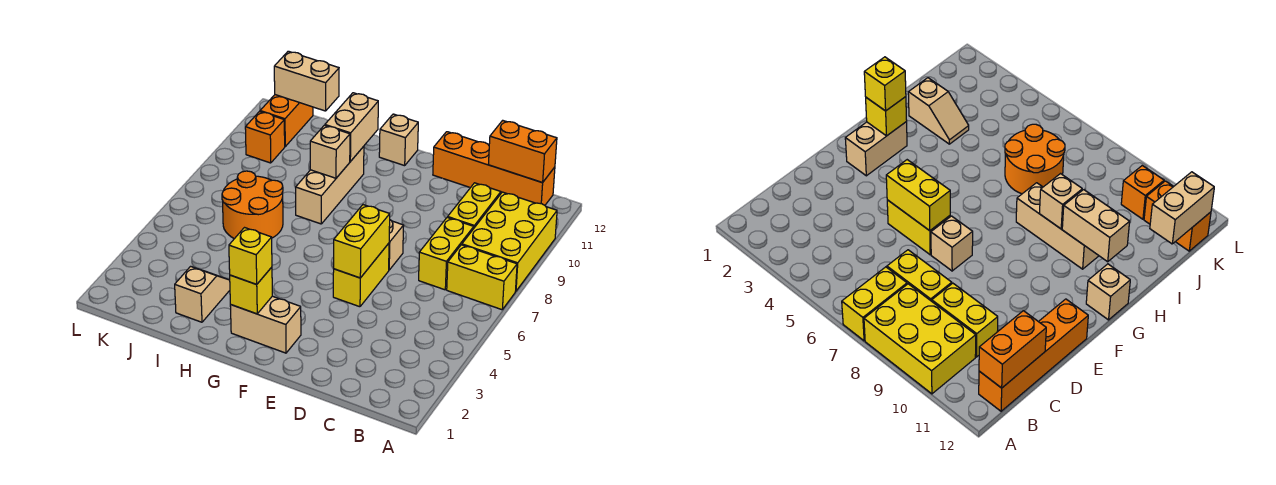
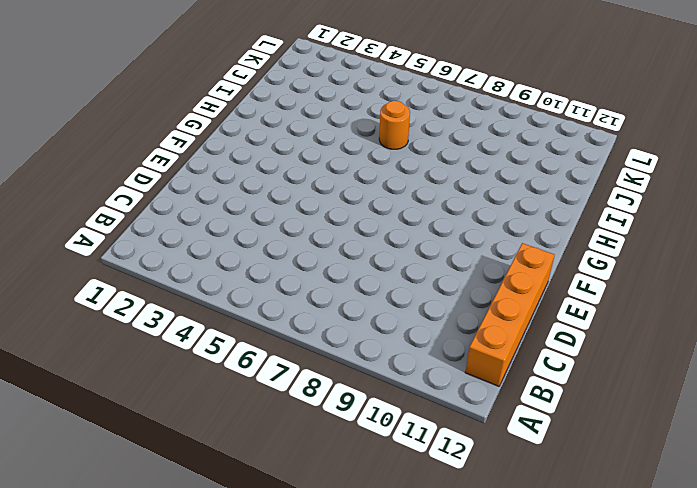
orange 1x1 round brick [379,101,410,149] -> orange 2x2 round brick [222,171,283,239]
none -> yellow 1x2 brick [447,245,517,310]
none -> yellow 2x3 brick [462,192,557,291]
none -> yellow 1x2 brick [419,217,474,290]

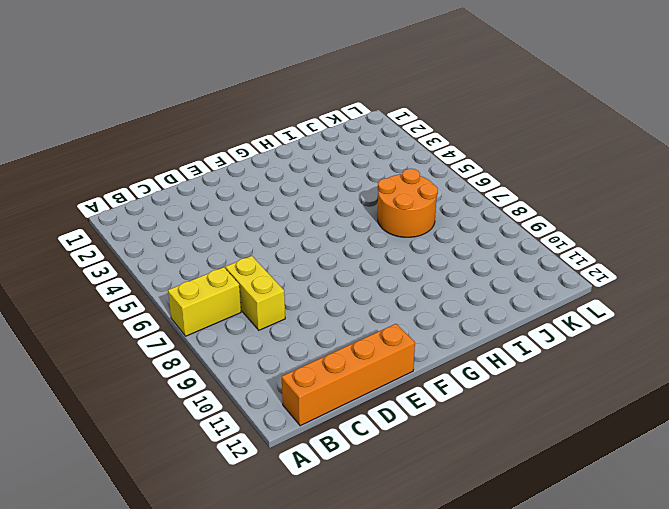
none -> yellow 2x3 brick [462,192,557,291]
none -> yellow 1x2 brick [448,183,501,228]
none -> yellow 1x2 brick [333,243,389,307]

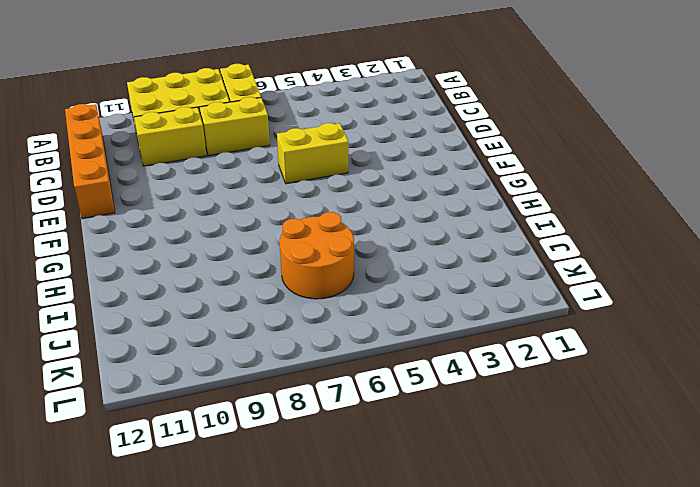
none -> tan 1x1 brick [389,220,404,270]
none -> tan 1x2 brick [230,296,301,353]
none -> tan 1x1 brick [379,114,418,166]

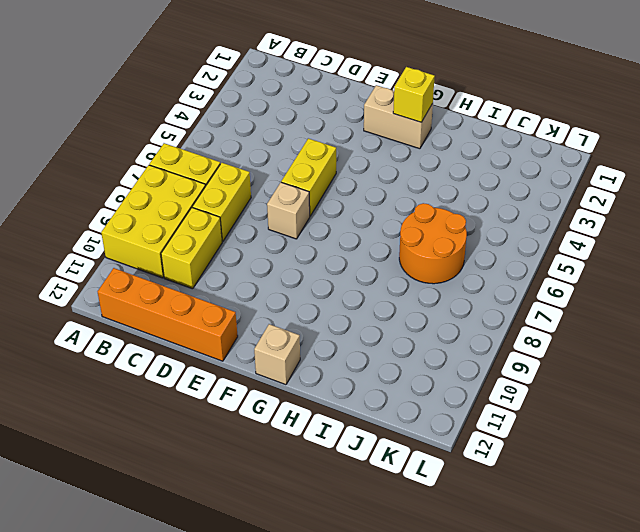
none -> tan 1x3 brick [296,146,364,224]
none -> tan 1x2 slope [175,266,230,322]
none -> orange 1x1 brick [245,111,285,163]

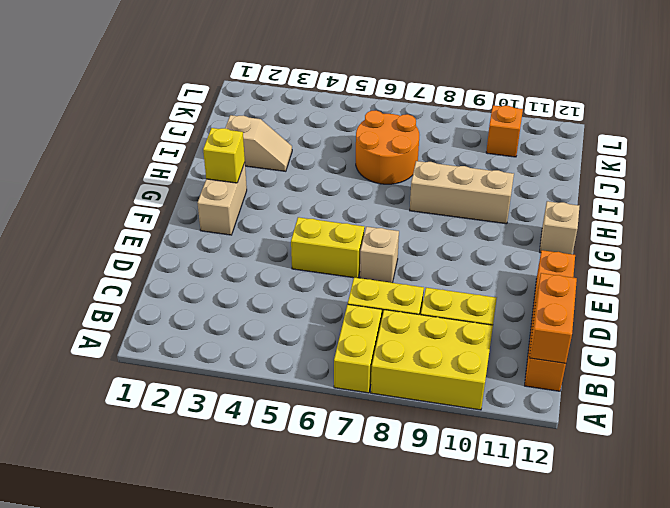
none -> orange 1x2 brick [260,95,313,146]
none -> yellow 1x2 brick [334,205,390,278]
none -> tan 1x1 brick [310,125,350,178]

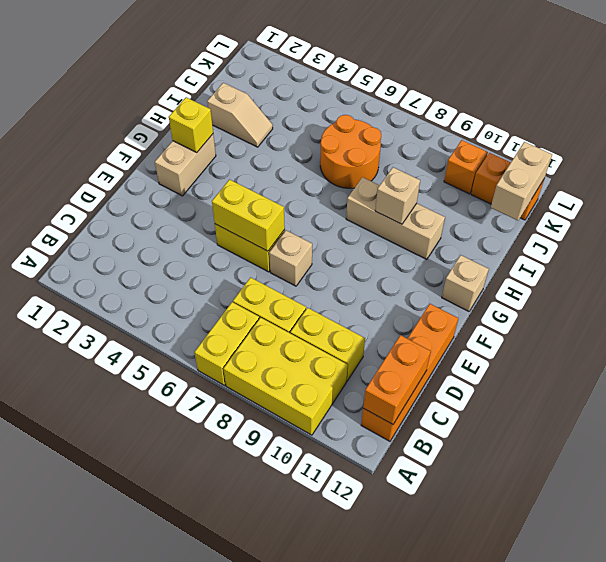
none -> tan 1x2 brick [325,93,378,162]
none -> yellow 1x1 brick [229,228,272,284]

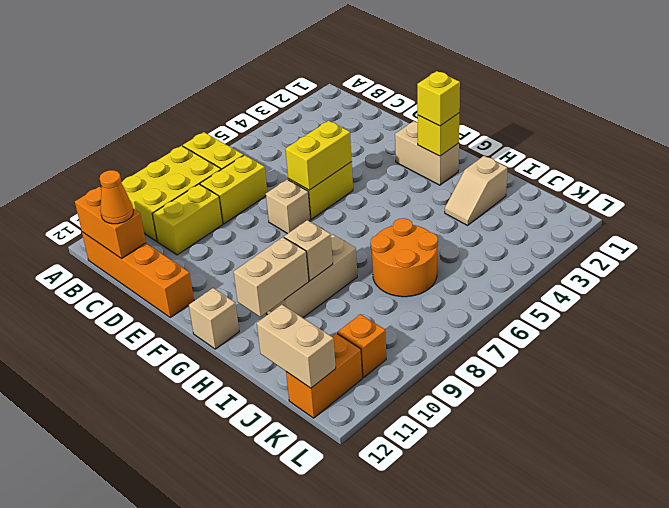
orange 1x1 cone [100,170,133,224] -> none

